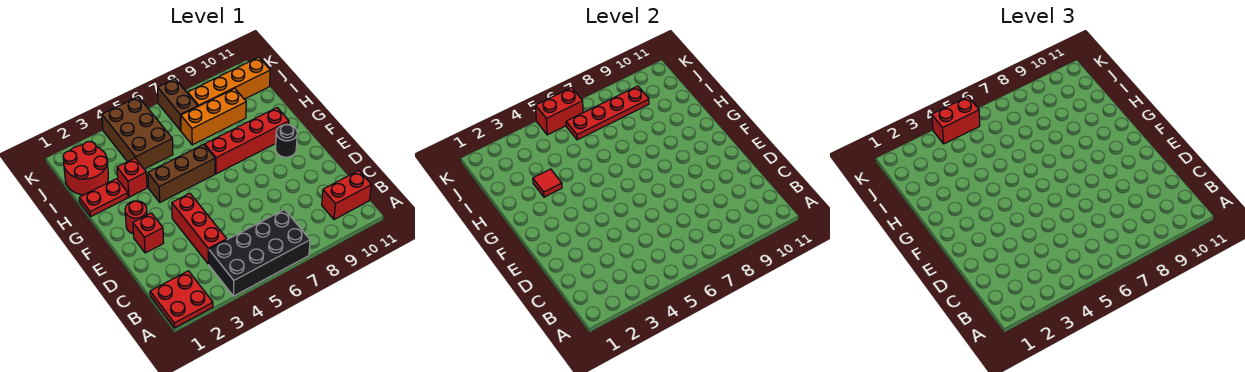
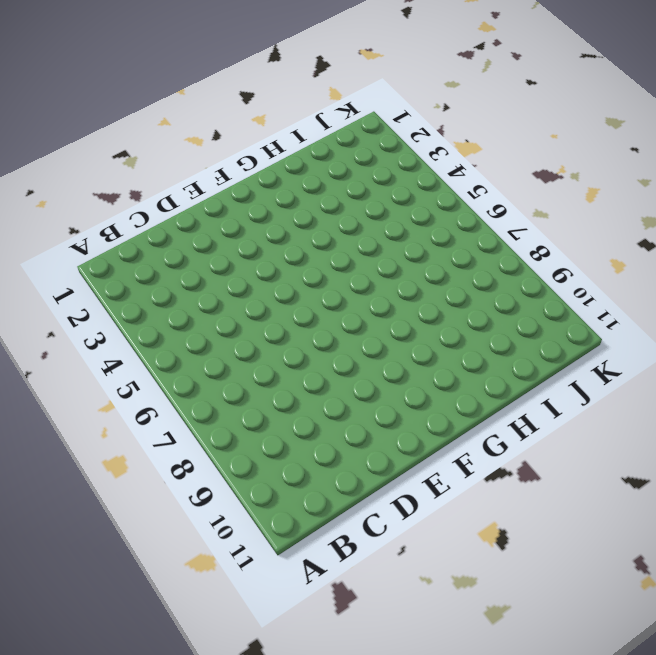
none -> red 2x2 plate [150,271,213,328]
none -> black 2x4 brick [209,210,310,296]
none -> red 1x2 brick [322,171,371,220]

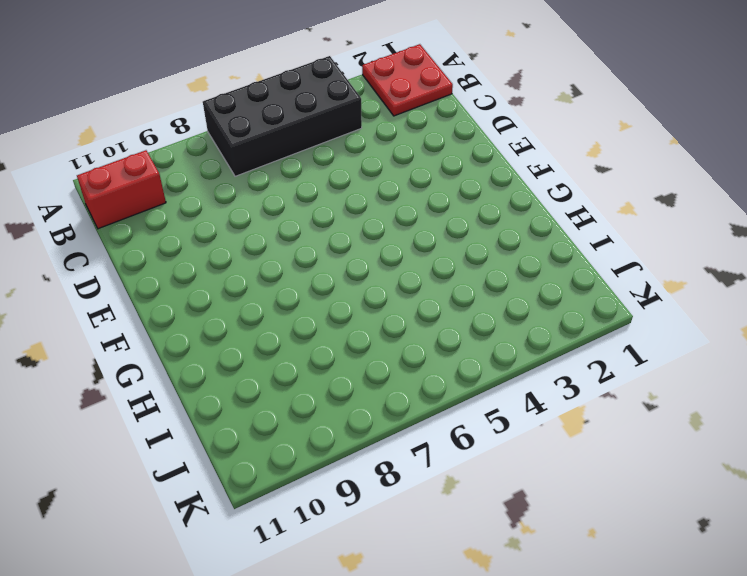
none -> red 1x3 brick [172,193,227,264]
none -> red 1x1 brick [133,213,164,253]
none -> red 1x1 round brick [125,201,147,234]

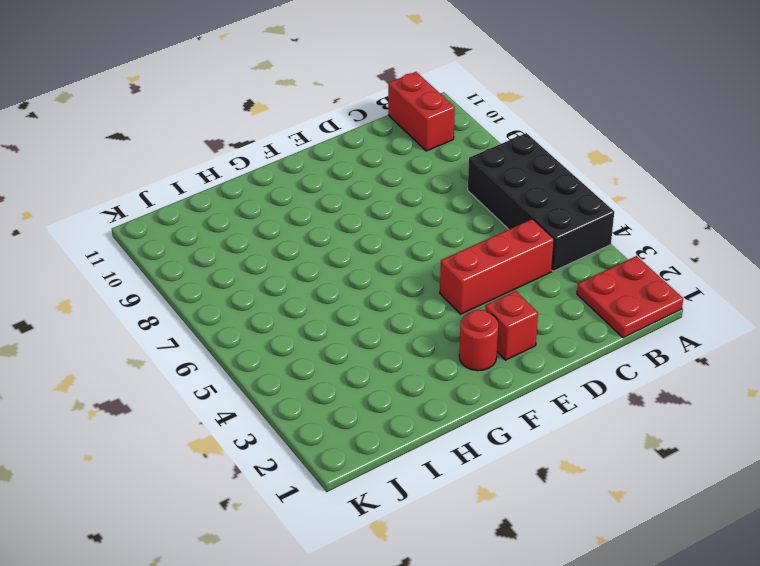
none -> black 1x1 round brick [276,125,297,157]
none -> brown 1x3 brick [148,144,215,202]
none -> red 1x4 brick [205,108,289,174]

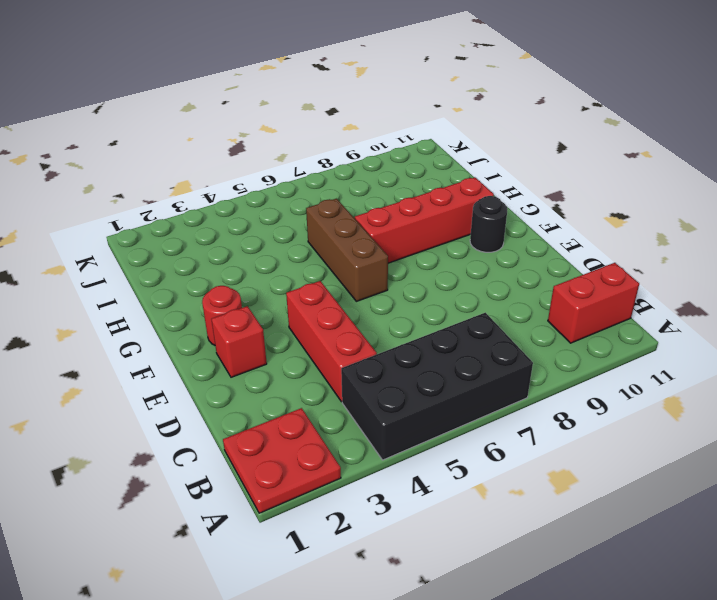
brown 1x3 brick [306,198,388,301] -> brown 1x3 brick turned to [148,144,215,202]
none -> red 1x2 plate [79,179,128,216]
none -> red 1x1 brick [117,158,147,197]
none -> red 2x2 round brick [63,141,108,195]

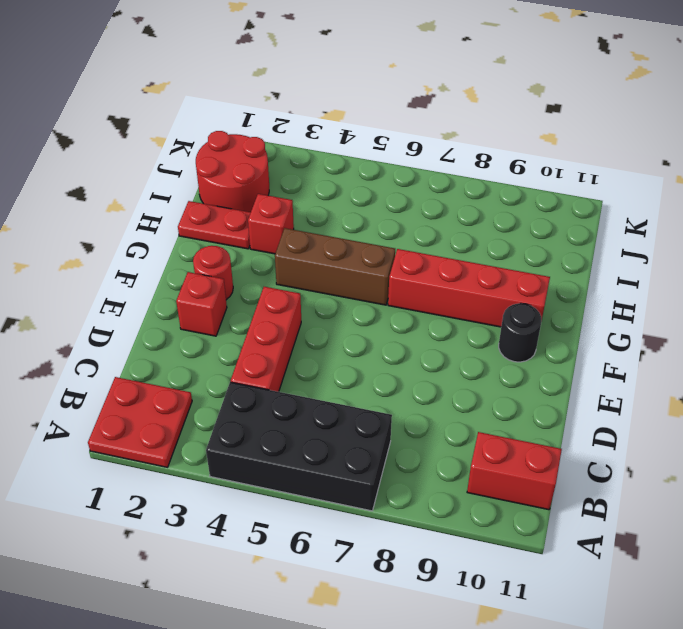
none -> brown 2x3 brick [102,97,173,169]
none -> orange 1x3 brick [181,89,246,145]
none -> brown 1x2 brick [158,79,198,131]

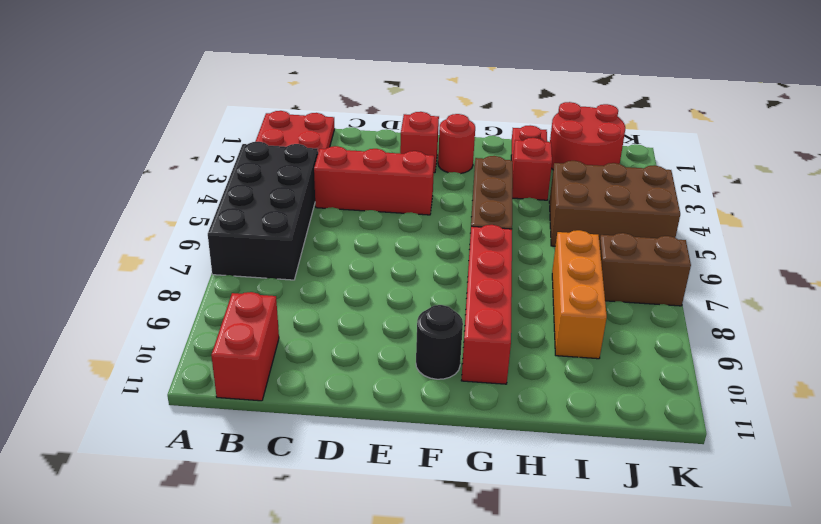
none -> orange 1x4 brick [188,57,270,106]
none -> red 1x1 tile [533,169,562,197]
none -> red 1x4 plate [566,86,649,140]

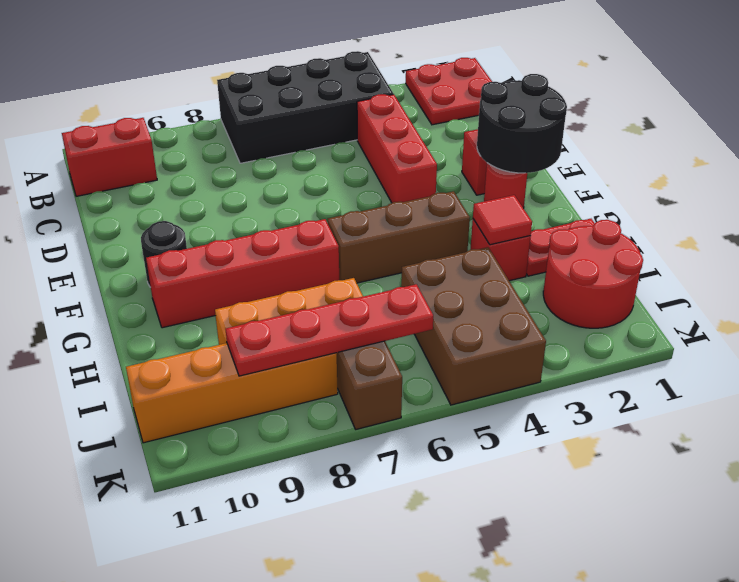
black 2x2 round brick [477,74,567,173] -> none
none -> red 1x2 brick [536,88,583,135]
none -> red 1x2 brick [932,97,980,144]

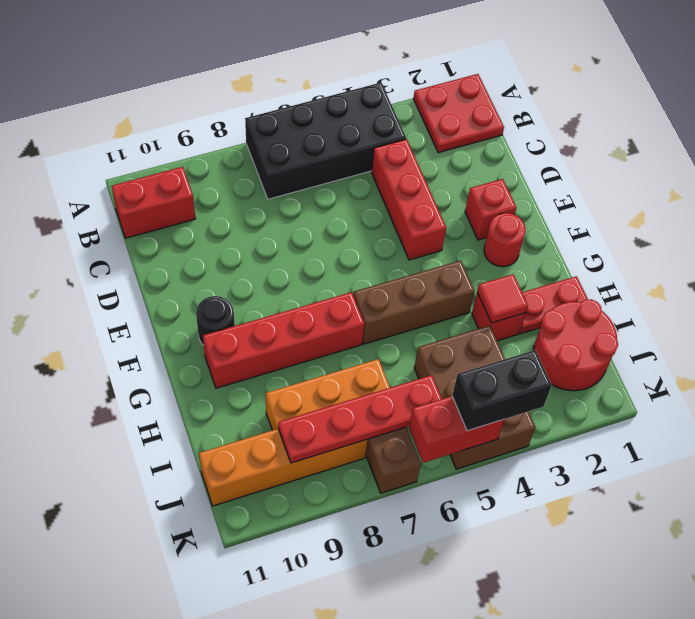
black 1x2 brick [452,350,552,431] -> red 1x2 brick [932,97,980,144]

